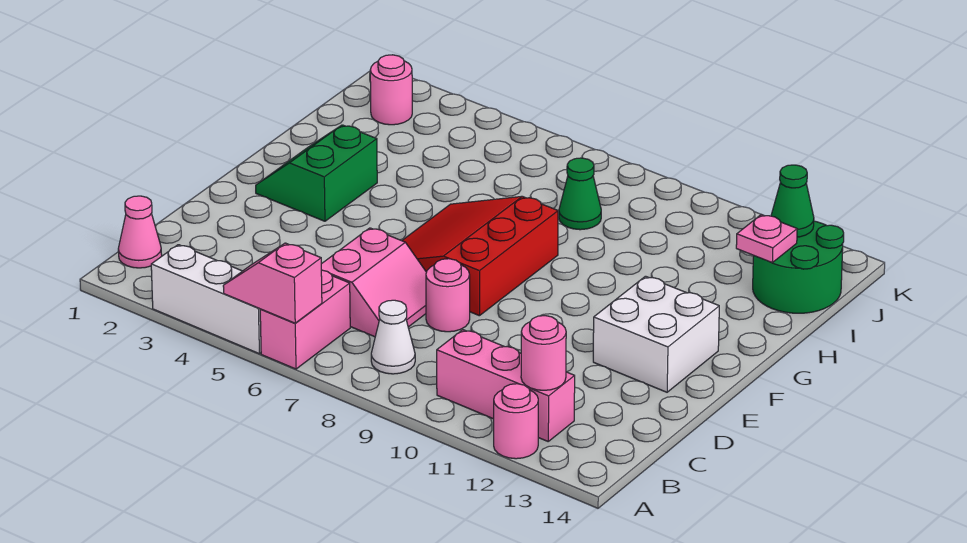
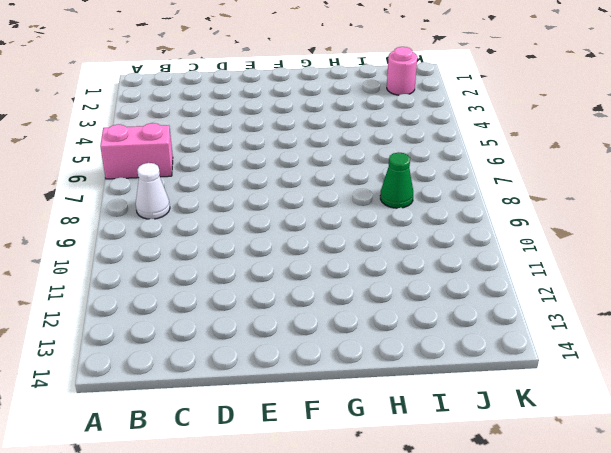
none -> white 1x3 brick [151,245,261,354]
none -> pink 1x1 round brick [494,384,538,459]
none -> pink 1x1 cone [118,196,162,268]

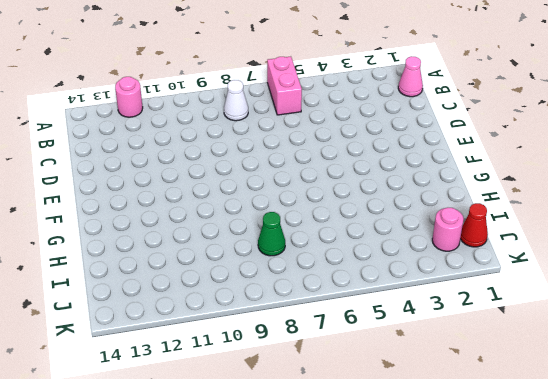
red 1x1 cone [460,203,488,247] -> none
none -> white 1x3 brick [151,245,261,354]
none -> pink 1x3 brick [437,330,575,441]
none -> pink 2x2 slope [321,228,426,337]

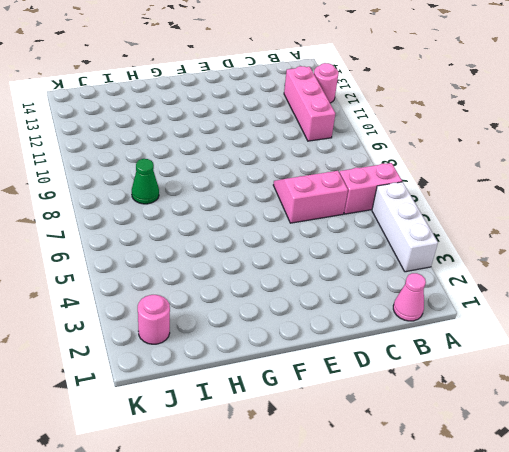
none -> white 1x1 cone [371,300,415,374]
none -> pink 1x1 round brick [426,259,470,332]
none -> red 3x3 slope [402,196,558,316]

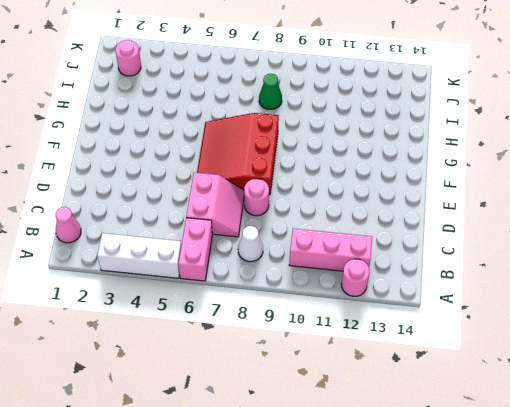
none -> white 2x2 brick [593,276,719,392]
none -> green 2x2 slope [256,125,377,221]
none -> green 2x2 round brick [753,221,844,313]

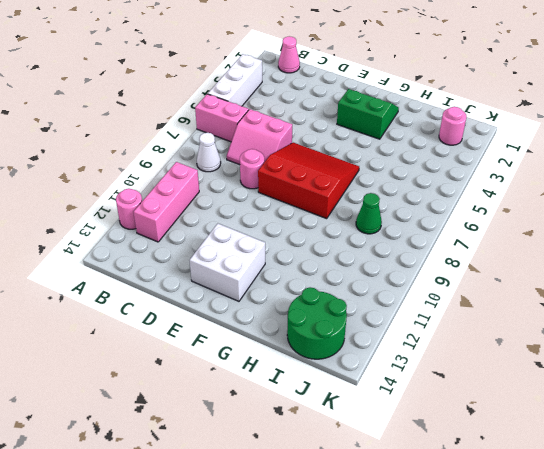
none -> pink 1x2 slope [223,243,322,323]
none -> pink 1x1 round brick [521,316,566,390]
none -> pink 1x1 plate [736,215,797,263]

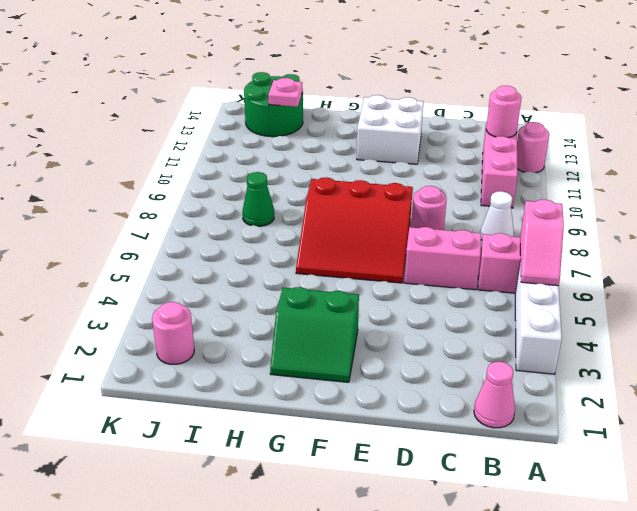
none -> green 1x1 cone [771,165,814,237]

